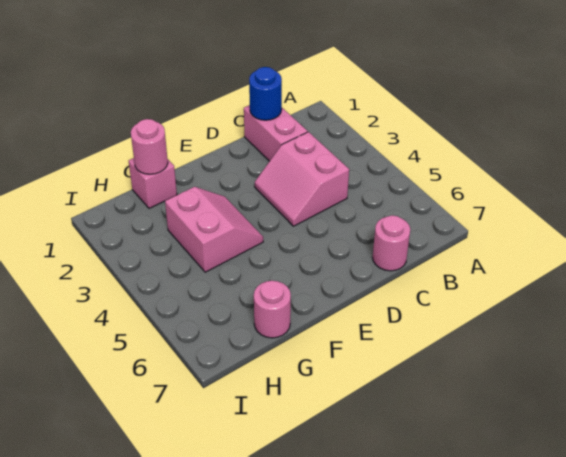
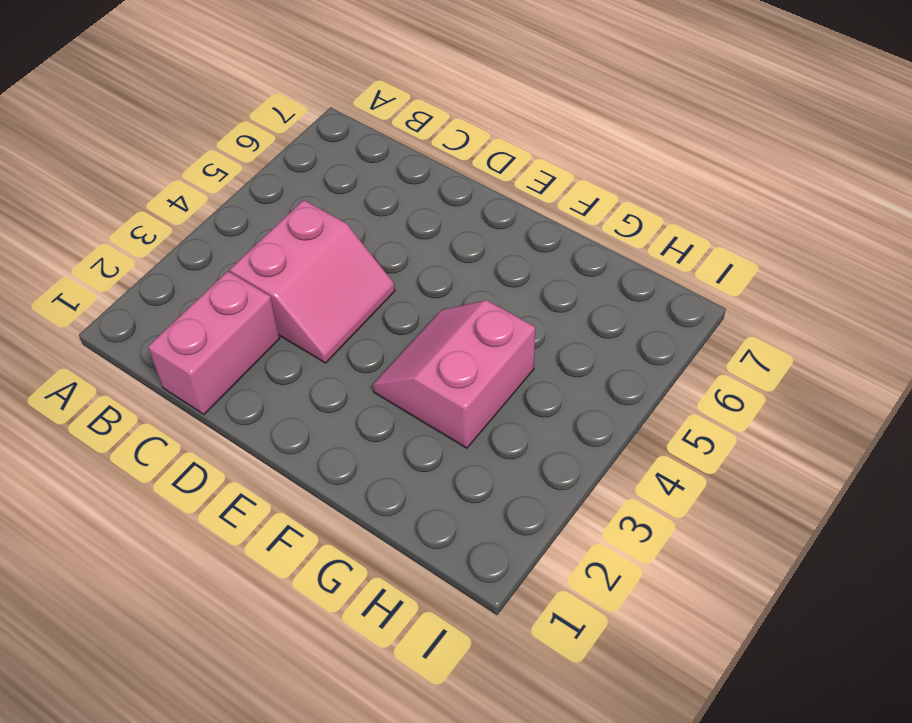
none -> pink 1x1 round brick [372,215,410,271]
none -> pink 1x1 brick [129,158,177,208]

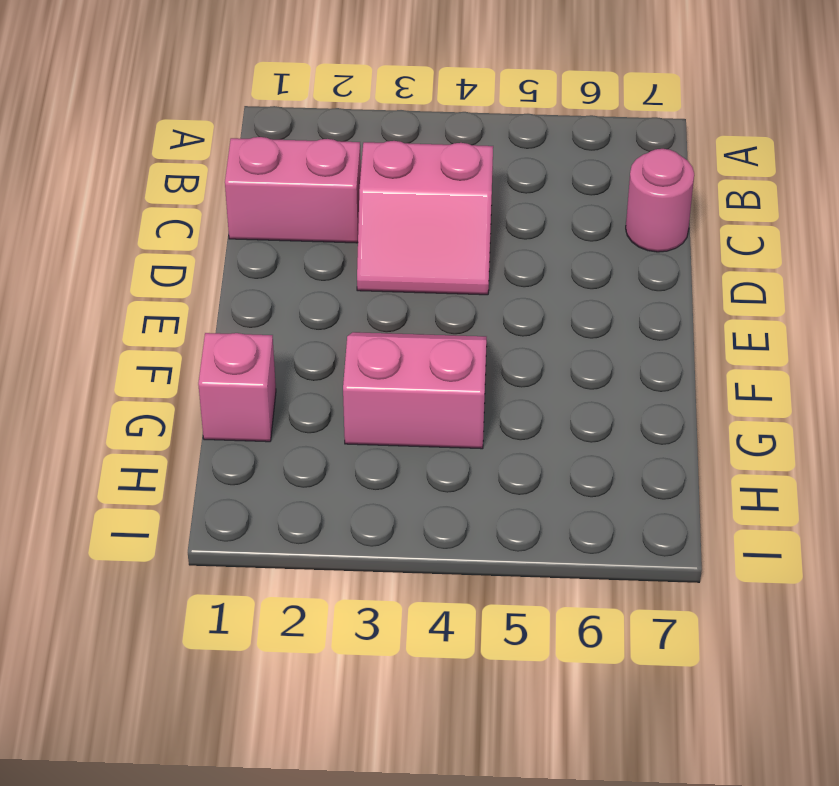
none -> pink 1x1 round brick [254,281,291,338]
none -> blue 1x1 round brick [249,67,282,120]

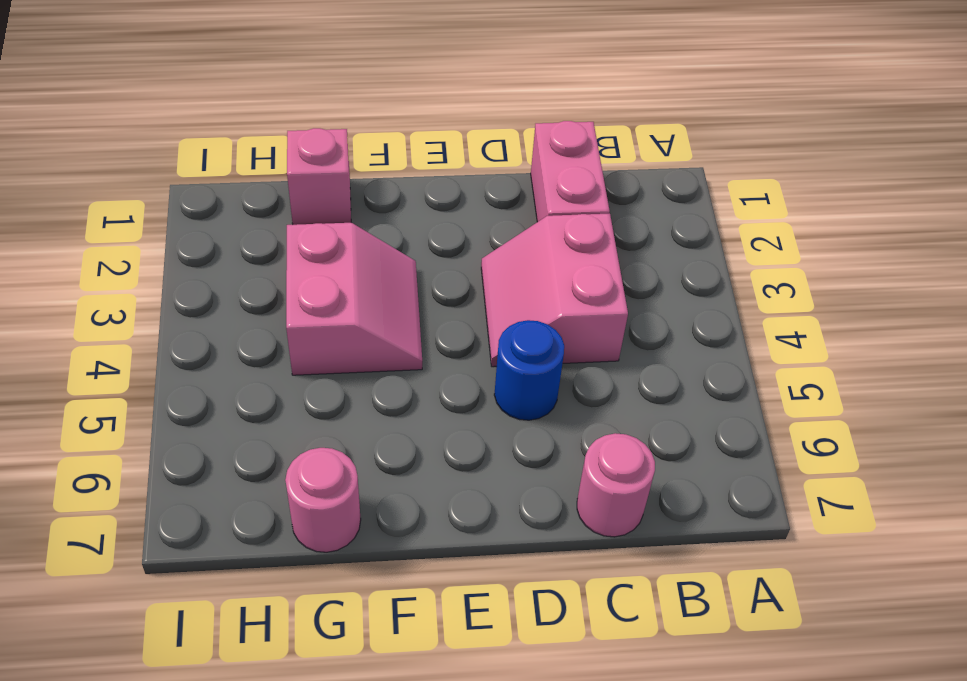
blue 1x1 round brick [494,320,564,420] -> blue 1x1 round brick moved to [249,67,282,120]
none -> pink 1x1 round brick [131,119,168,174]

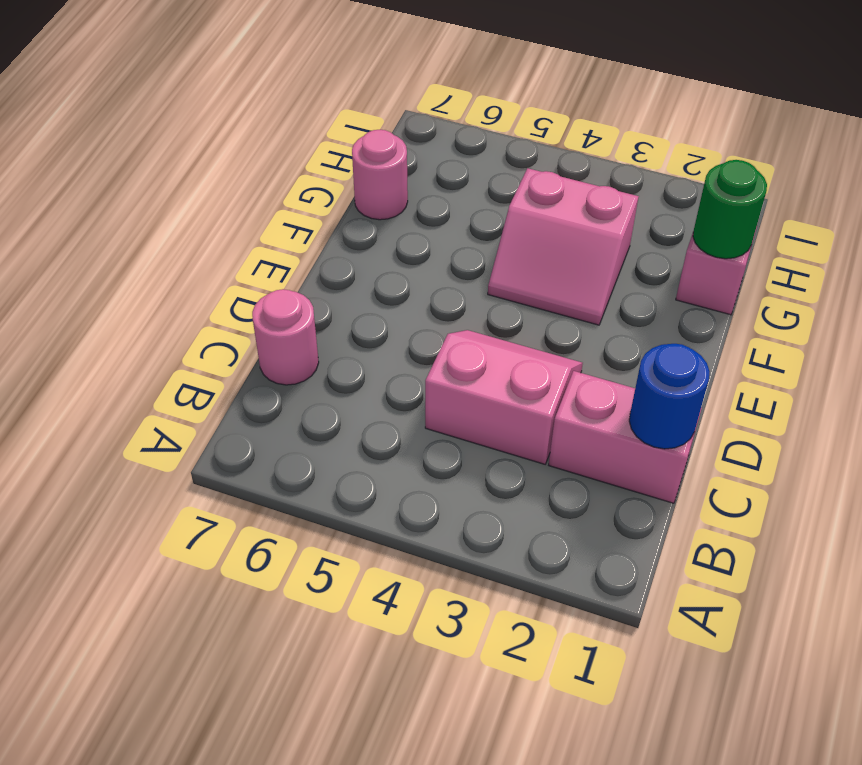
green 1x1 round brick [693,160,767,259] -> pink 1x1 round brick [131,119,168,174]

